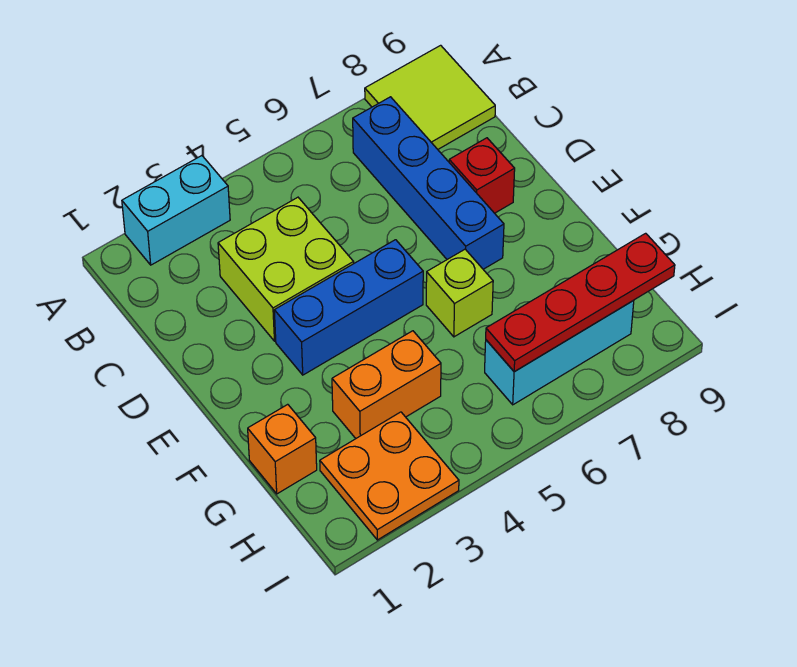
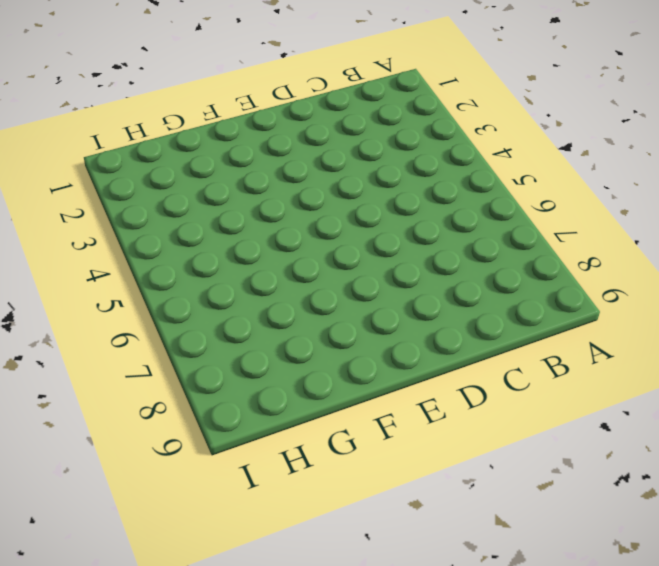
none -> cyan 1x2 brick [122,156,230,265]
none -> lime 2x2 tile [365,45,495,149]
none -> blue 1x4 brick [353,97,504,269]

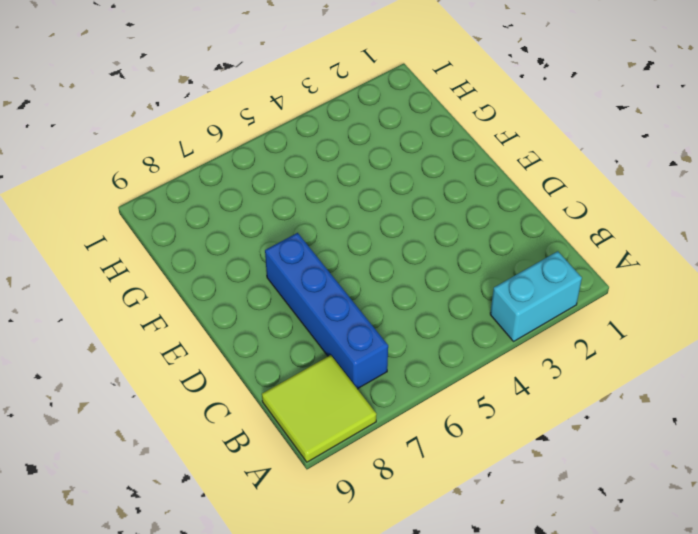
none -> lime 2x2 brick [218,197,354,341]
none -> red 1x1 brick [449,138,515,213]
none -> blue 1x3 brick [274,240,423,375]

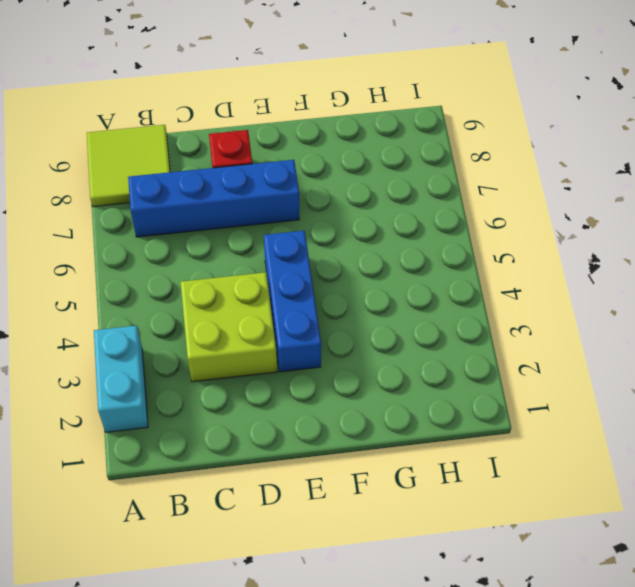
none -> lime 1x1 brick [426,249,493,337]
none -> orange 1x1 brick [248,404,317,494]
none -> orange 1x2 brick [332,331,441,438]

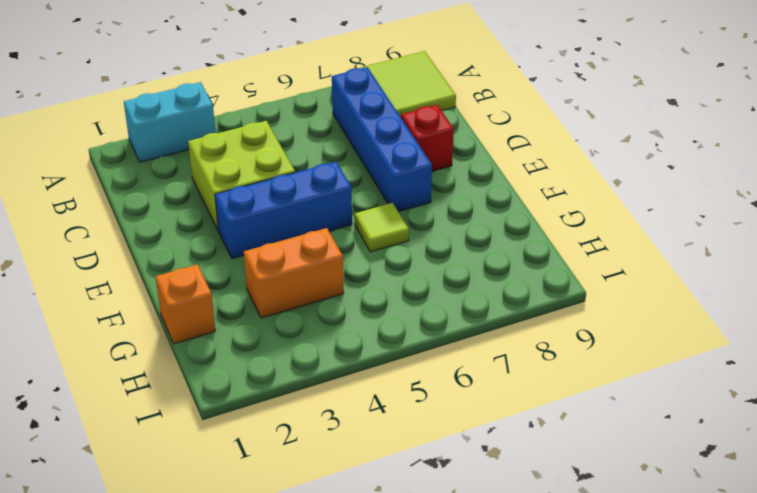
lime 1x1 tile [355,203,409,252] -> lime 1x1 brick [426,249,493,337]
none -> orange 2x2 plate [320,412,459,540]
none -> cyan 1x3 brick [485,300,634,405]
none -> red 1x4 plate [486,233,675,372]

